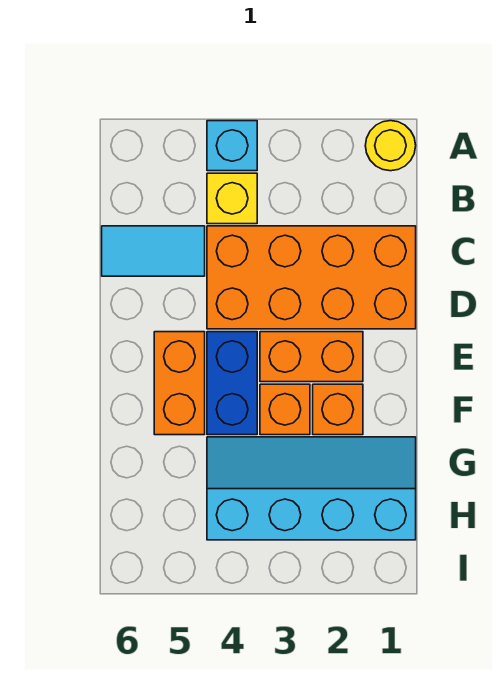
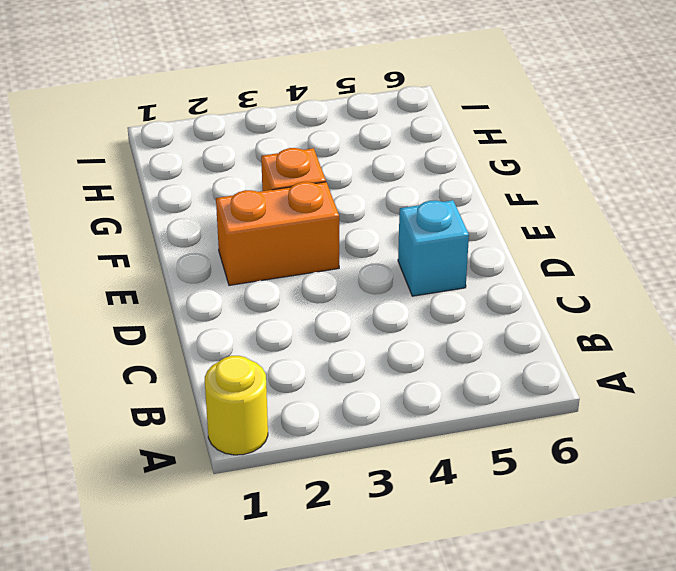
cyan 1x1 brick [398,200,469,296] -> cyan 1x1 brick moved to [207,121,257,171]
none -> yellow 1x1 brick [207,173,257,224]
none -> orange 2x4 brick [207,226,416,329]

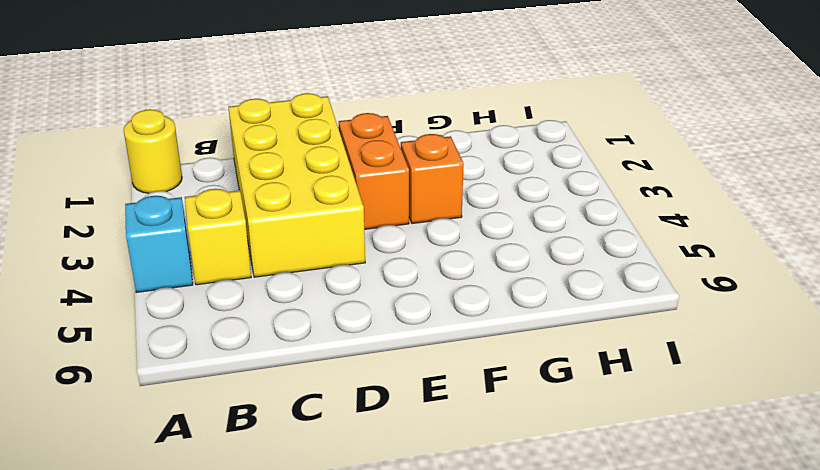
yellow 2x4 brick [228,93,365,277] -> orange 2x4 brick [207,226,416,329]
none -> cyan 1x2 tile [102,226,205,276]
none -> blue 1x2 brick [207,332,257,435]

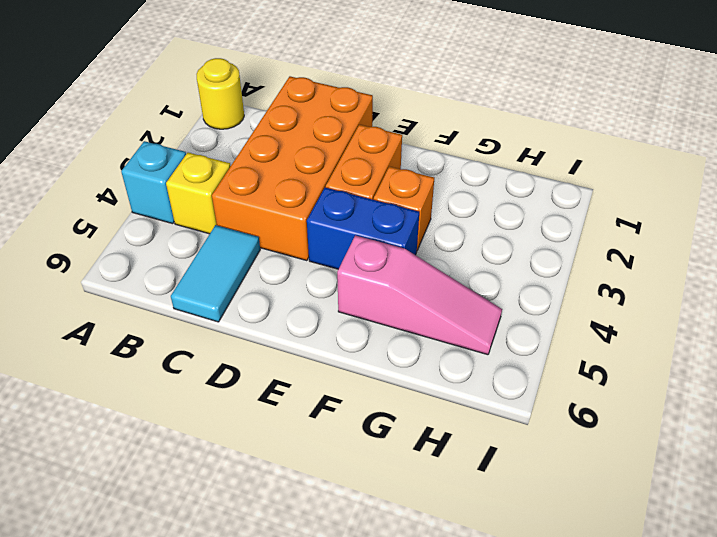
pink 1x3 slope [337,235,502,355] -> orange 1x2 brick [154,332,205,435]
none -> orange 1x1 brick [313,384,363,435]
none -> cyan 2x4 slope [207,437,416,540]

